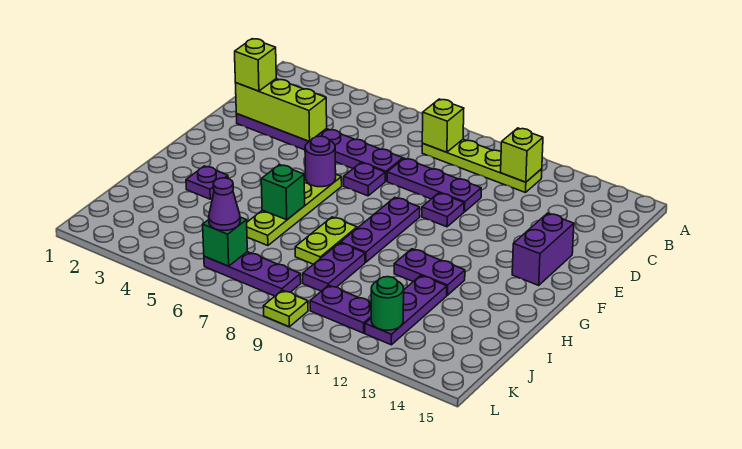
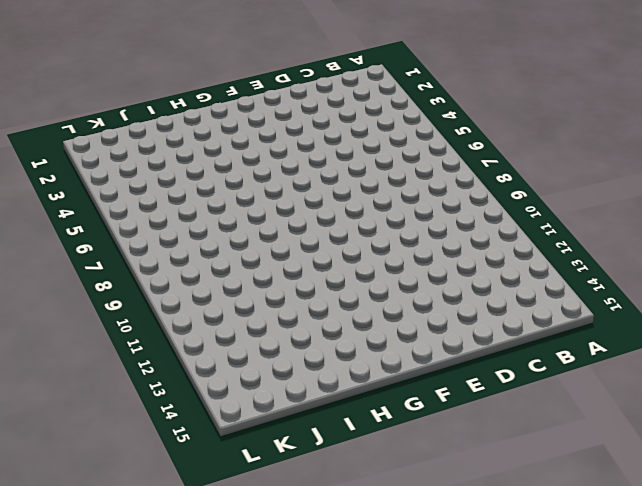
none -> lime 1x4 plate [422,139,542,193]
none -> purple 1x6 plate [236,114,403,181]
none -> purple 1x3 plate [387,158,481,212]

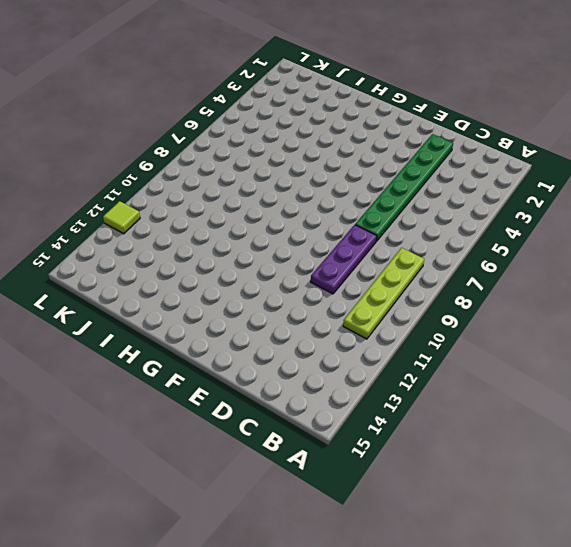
green 1x6 plate [355,134,453,241] -> purple 1x6 plate [236,114,403,181]
lime 1x1 tile [103,201,140,234] -> none
none -> purple 1x1 plate [344,163,385,196]
none -> purple 1x1 plate [422,193,464,227]
none -> purple 1x2 brick [512,213,574,285]

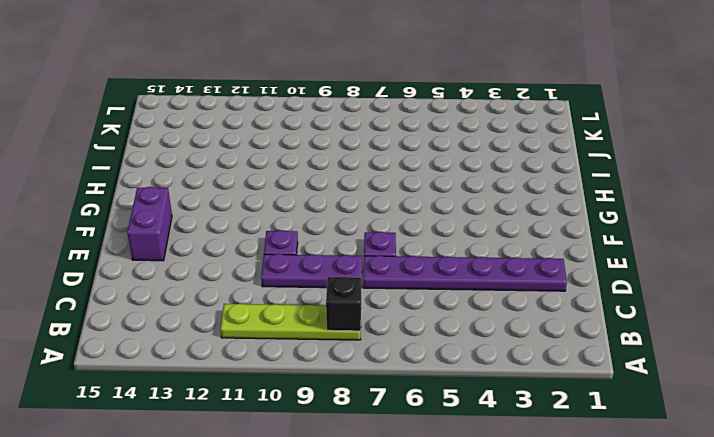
black 1x1 brick [326,277,361,331] -> lime 1x1 brick [422,99,464,152]
none -> lime 1x4 plate [247,175,342,246]
none -> purple 1x3 plate [341,197,420,262]
none -> purple 1x1 plate [186,166,228,199]

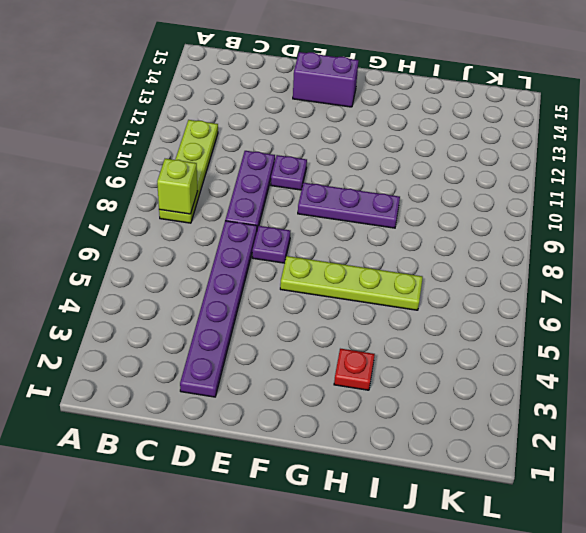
red 1x1 plate [334,349,375,390] -> purple 1x1 plate [186,166,228,199]
none -> lime 1x2 plate [295,217,357,264]
none -> purple 1x2 plate [394,249,465,295]
none -> purple 1x2 plate [303,243,365,291]

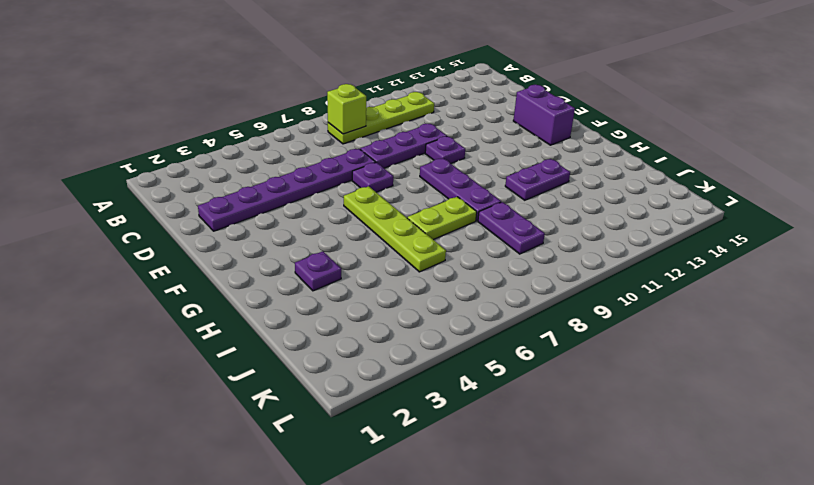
lime 1x2 plate [407,197,477,240] -> lime 1x2 plate turned to [295,217,357,264]
none -> purple 1x3 plate [365,275,447,345]
none -> purple 1x3 plate [204,252,301,296]
none -> purple 1x2 plate [310,285,371,333]

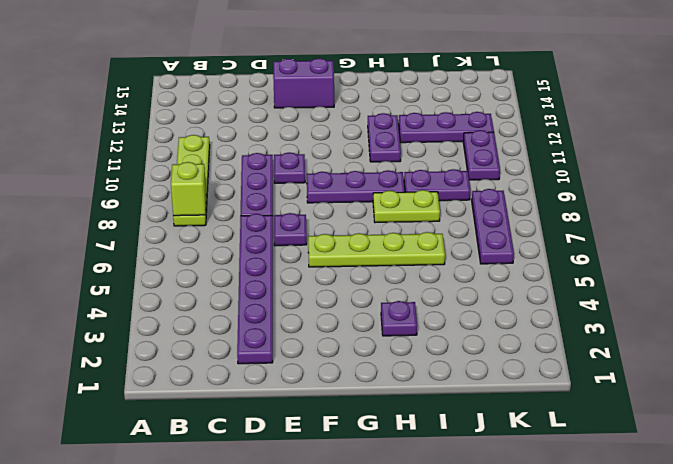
none -> lime 1x1 plate [263,290,308,327]
none -> lime 1x1 brick [501,128,543,182]
none -> lime 1x3 brick [236,79,327,141]

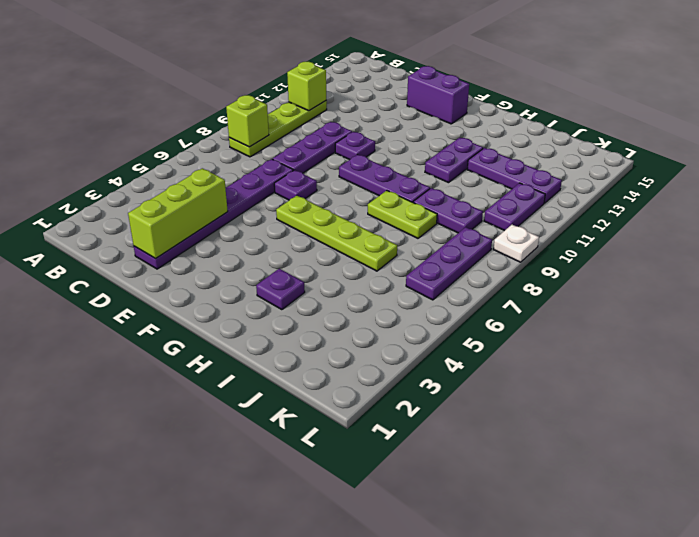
white 1x1 plate [493,225,539,262] -> lime 1x1 plate [263,290,308,327]
none -> purple 1x1 round brick [305,136,336,187]
none -> green 1x1 brick [261,165,305,220]
none -> green 1x1 brick [203,217,247,266]

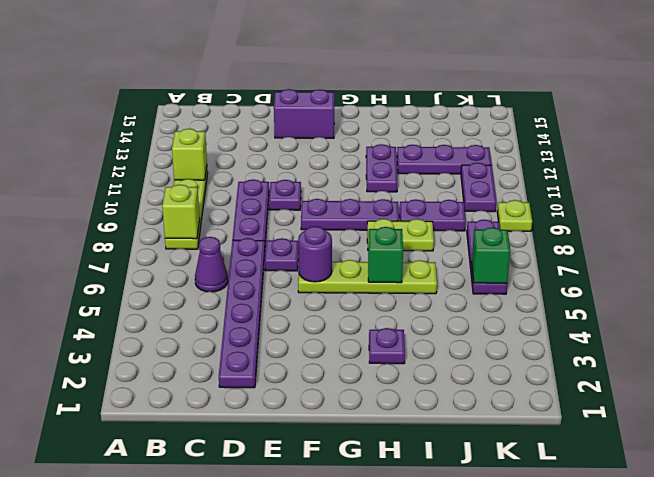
purple 1x1 cone [195,237,228,292] -> purple 1x1 cone moved to [209,178,240,231]
none -> lime 1x3 brick [236,79,327,141]
none -> green 1x1 round brick [371,277,404,330]
none -> lime 1x1 brick [235,39,276,91]

